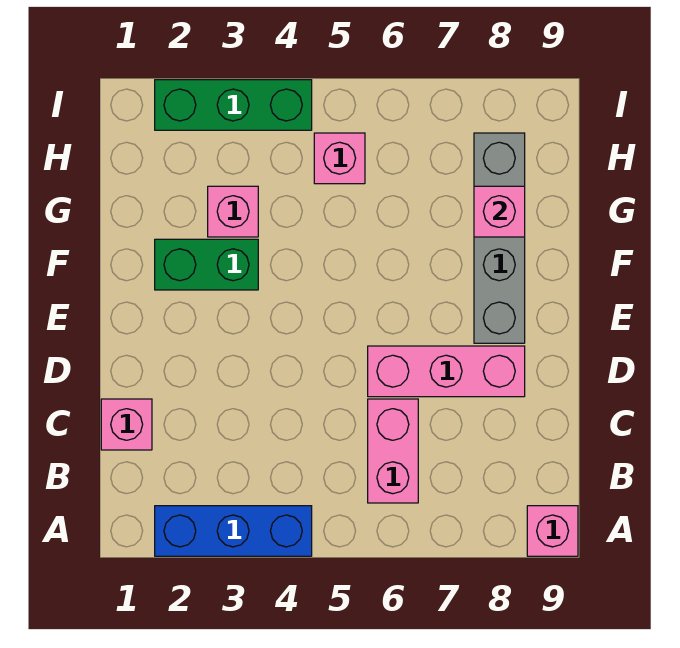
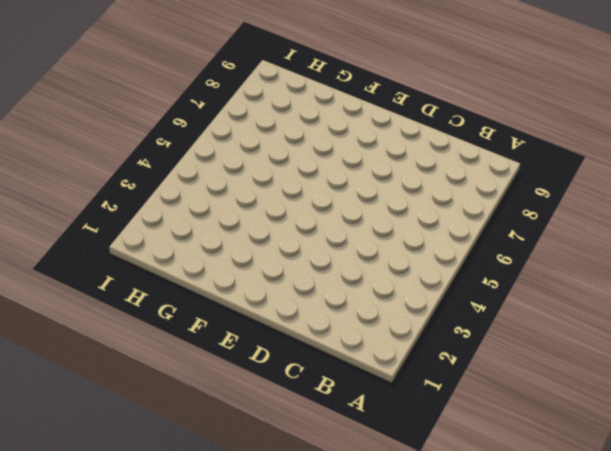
none -> blue 1x3 brick [155,506,312,556]
none -> pink 1x1 brick [527,506,578,556]

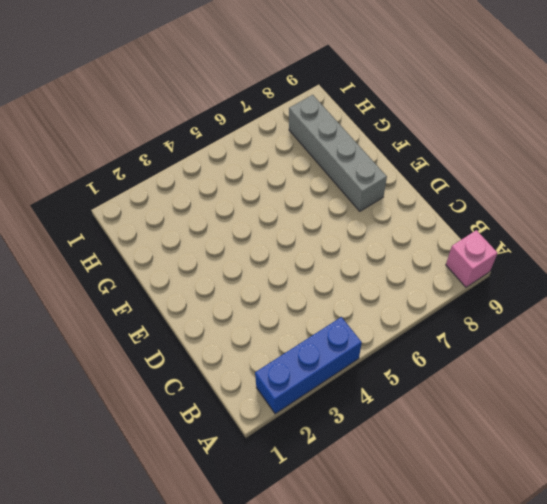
none -> pink 1x2 brick [368,399,418,503]
none -> pink 1x1 brick [101,399,152,450]

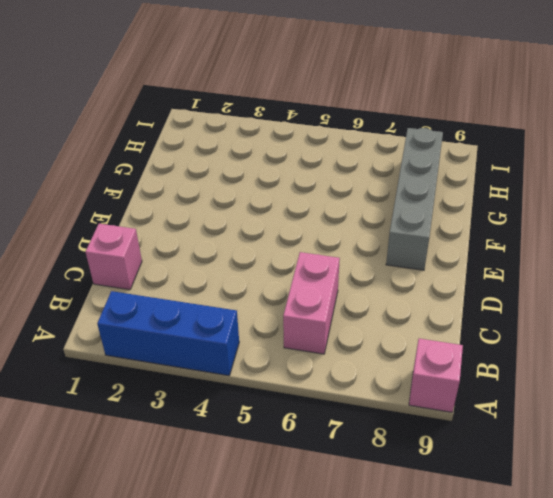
none -> pink 1x3 brick [368,346,525,397]
none -> green 1x2 brick [155,239,258,290]

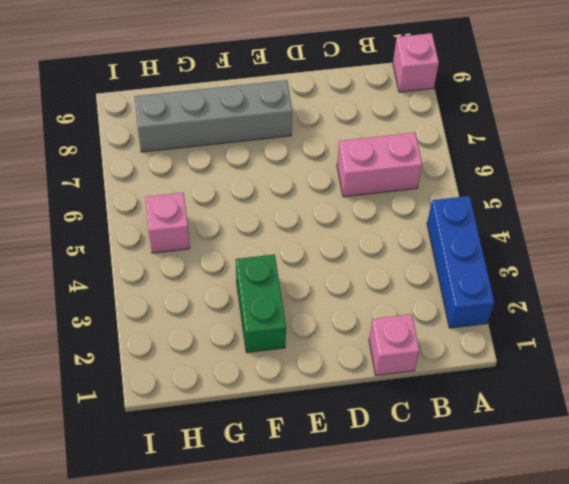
none -> pink 1x3 brick [368,346,525,397]
none -> pink 1x1 brick [208,186,258,237]

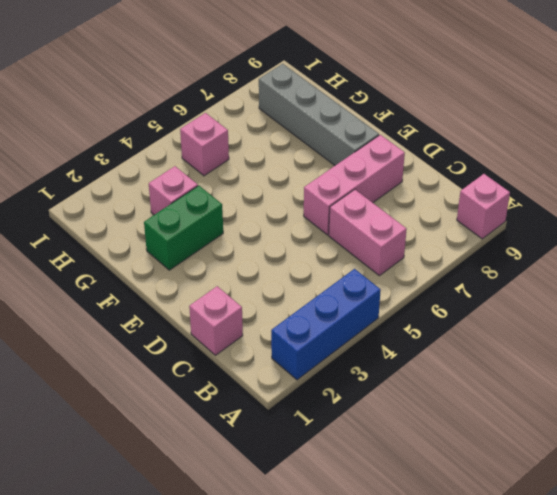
none -> green 1x3 brick [155,80,312,130]
none -> pink 1x1 brick [474,186,525,237]

